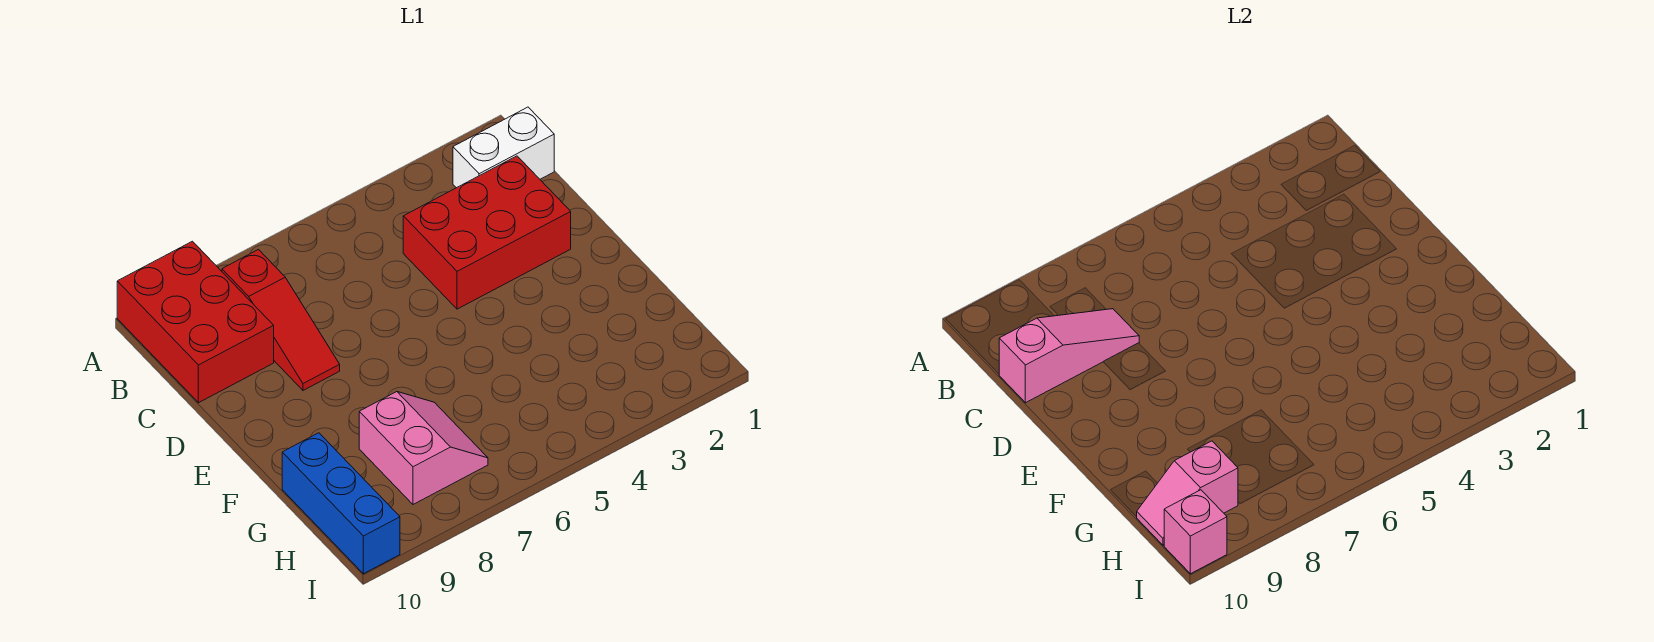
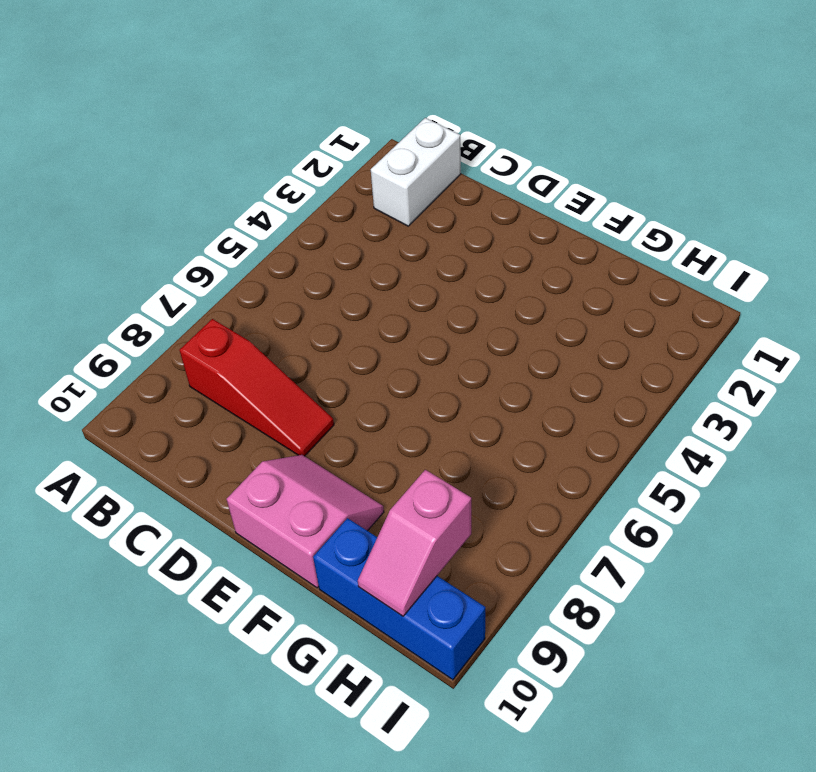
pink 2x2 slope [227,455,384,588] -> pink 2x2 slope moved to [359,392,488,504]
none -> red 2x3 brick [117,241,274,403]
none -> red 2x3 brick [403,156,571,309]

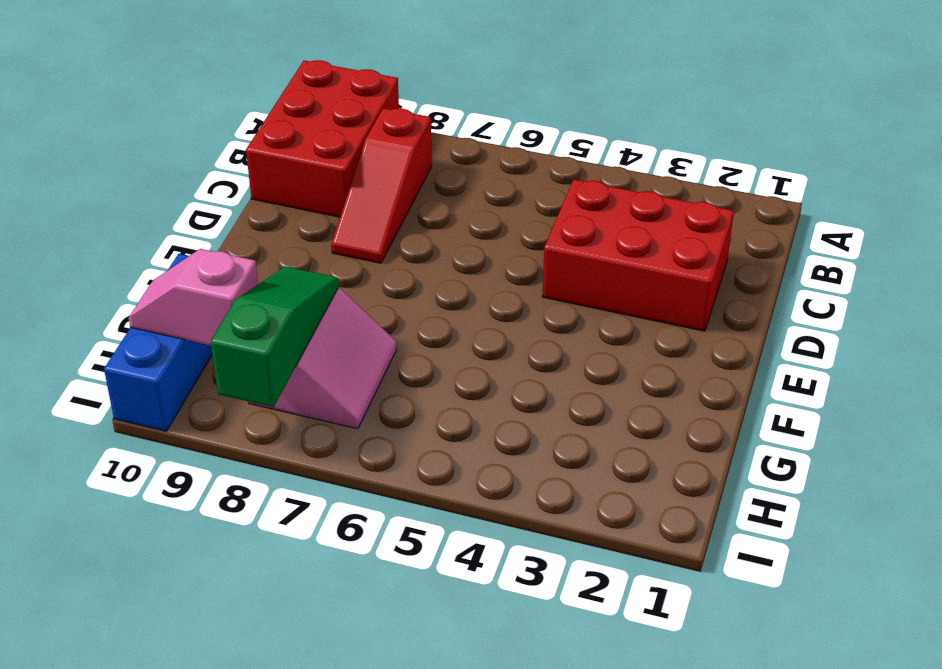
green 1x3 slope [211,266,339,407] -> none
none -> white 1x2 brick [453,107,554,188]
none -> pink 1x3 slope [999,309,1139,403]

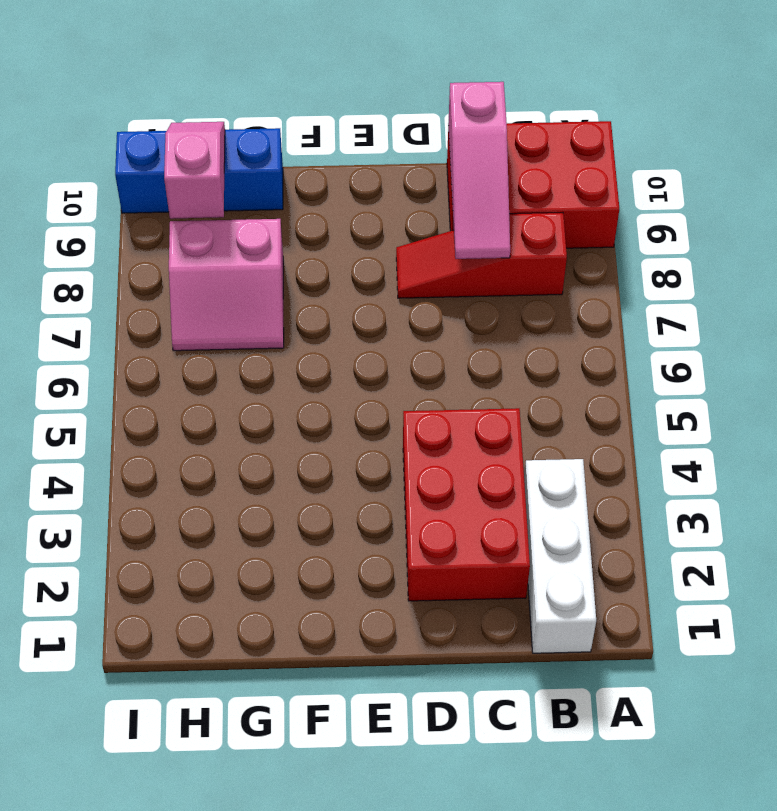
white 1x3 brick [524,459,596,653] -> white 1x2 brick [453,107,554,188]
none -> pink 1x1 brick [1164,490,1227,574]

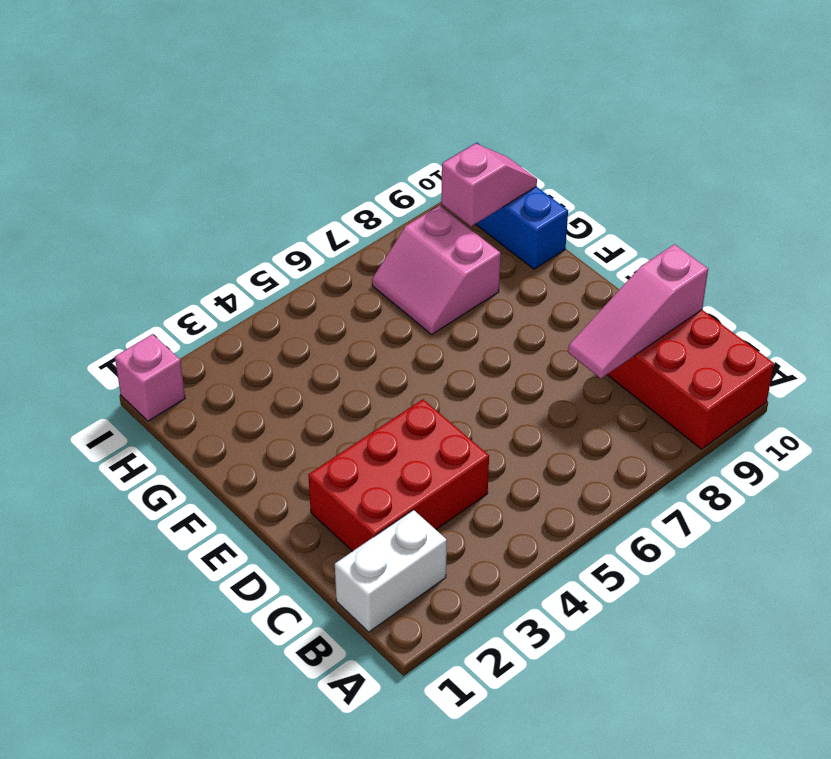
pink 1x1 brick [115,334,185,421] -> pink 1x1 brick moved to [1164,490,1227,574]
none -> red 1x3 slope [222,250,340,390]

